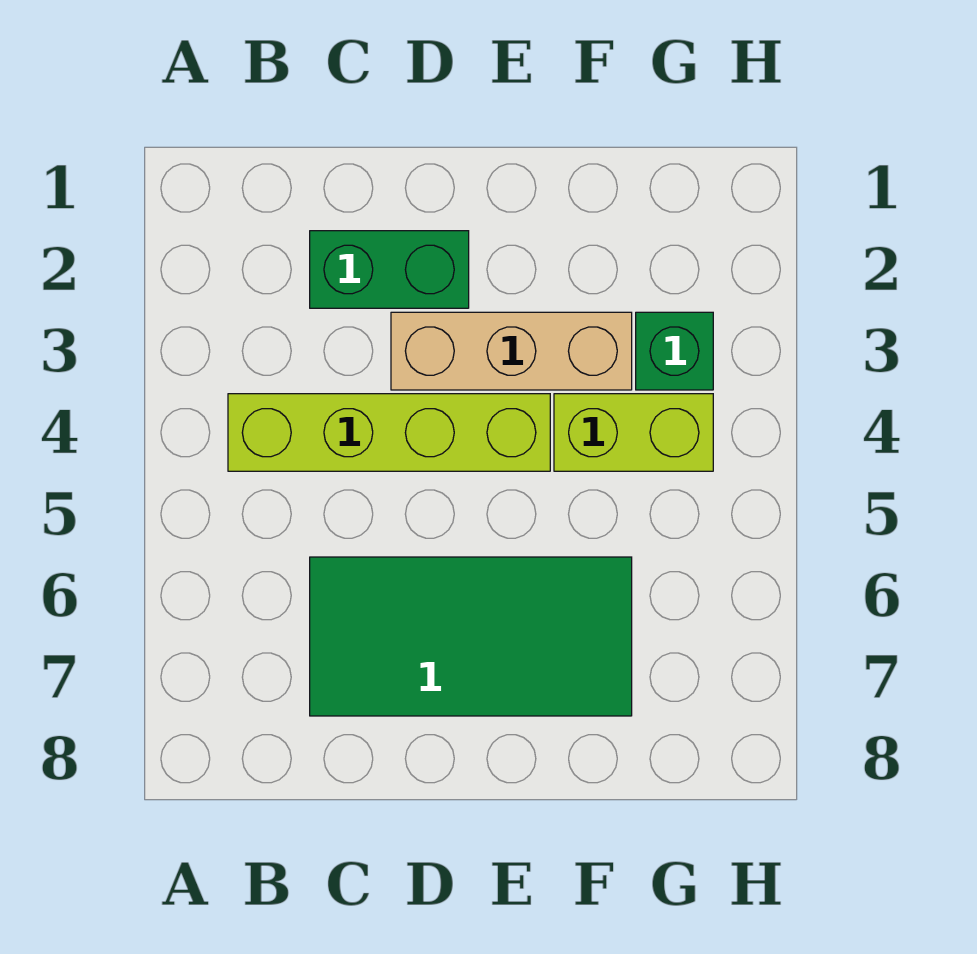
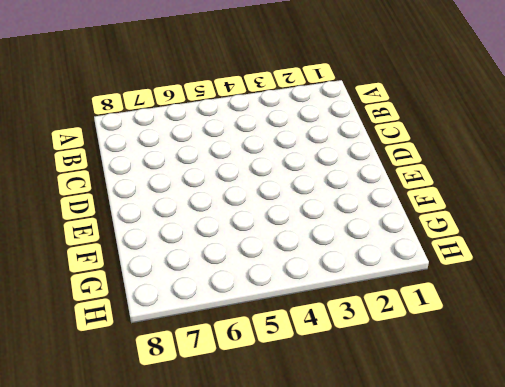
none -> lime 1x4 brick [228,394,550,471]
none -> green 1x2 brick [310,231,469,308]

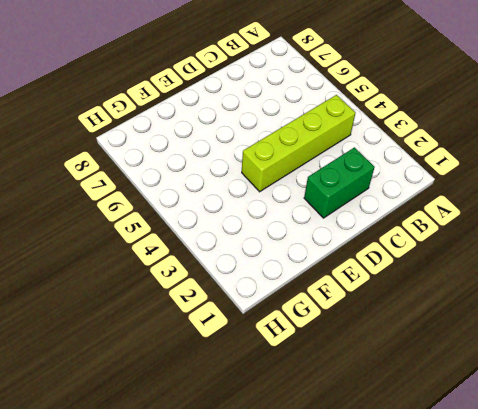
none -> green 2x4 tile [310,557,632,716]
none -> tan 1x3 brick [391,312,632,390]

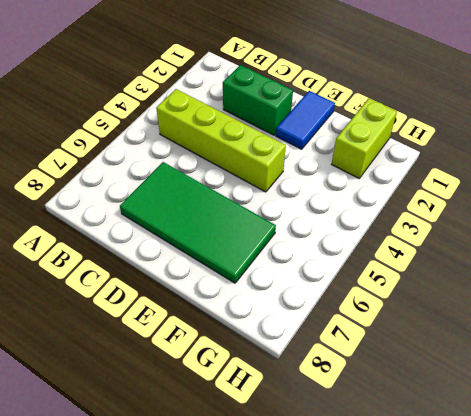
blue 1x2 tile [276,91,335,149] -> none
lime 1x2 brick [332,98,397,178] -> lime 1x2 brick turned to [554,394,713,471]
none -> tan 1x3 brick [391,312,632,390]
none -> green 1x1 brick [636,312,713,390]

